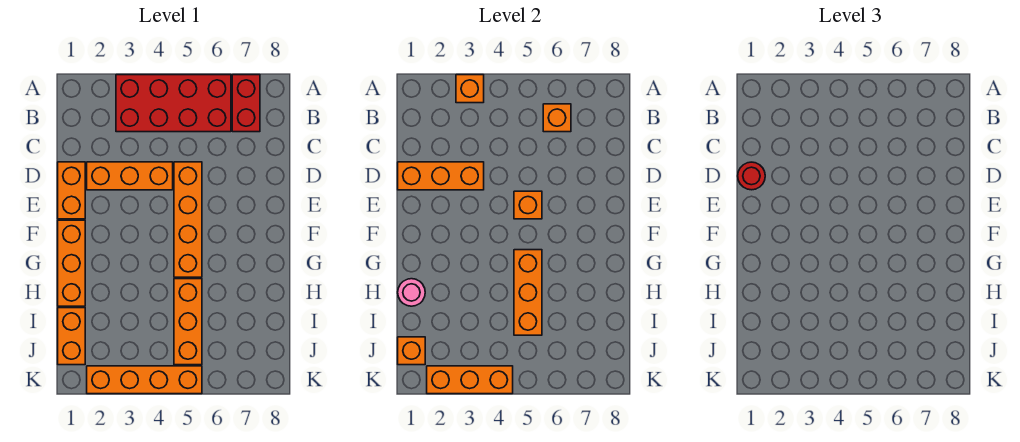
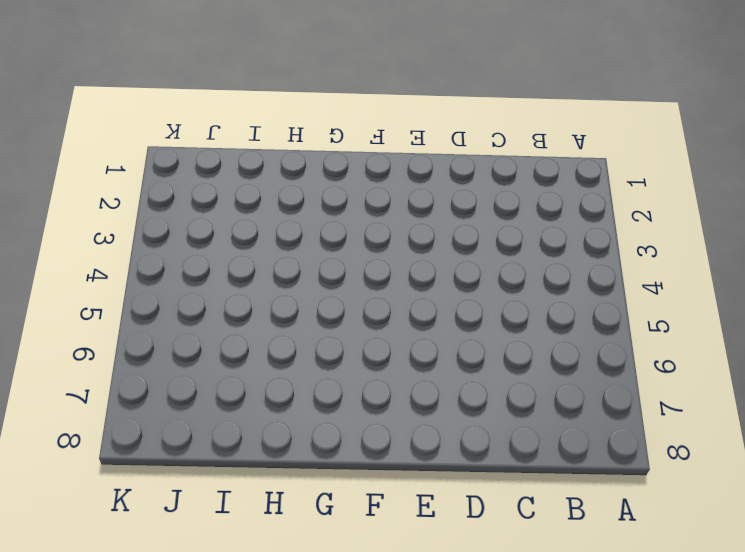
none -> red 2x4 brick [116,75,231,132]
none -> red 1x2 brick [232,75,260,132]
none -> orange 1x2 brick [58,162,85,219]

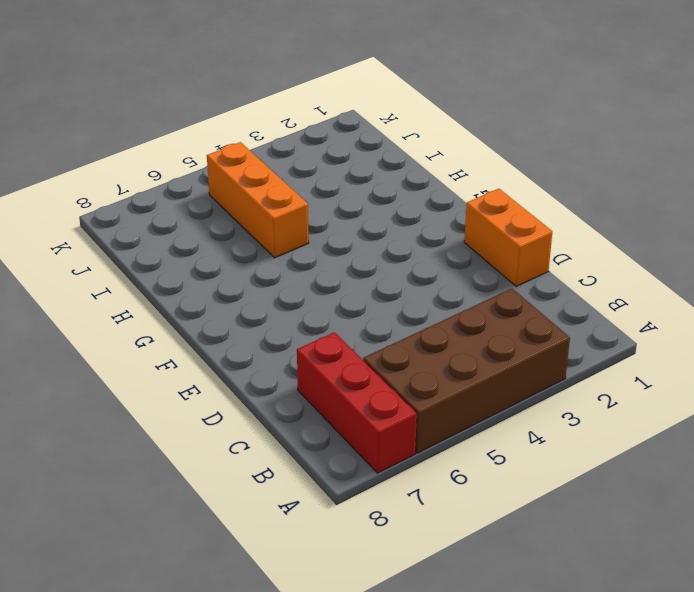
brown 2x4 brick [363,288,570,453] -> red 2x4 brick [116,75,231,132]
red 1x3 brick [297,332,417,473] -> red 1x2 brick [232,75,260,132]
none -> orange 1x3 brick [87,162,173,190]
none -> orange 1x4 brick [174,162,202,277]
none -> orange 1x3 brick [58,220,85,306]

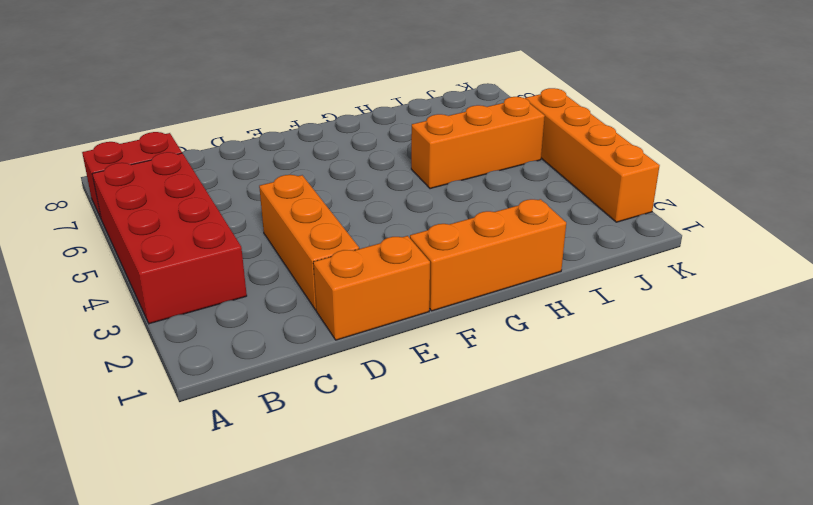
none -> orange 1x4 brick [174,162,202,277]
none -> orange 1x2 brick [58,308,85,365]
none -> orange 1x1 brick [456,75,484,103]

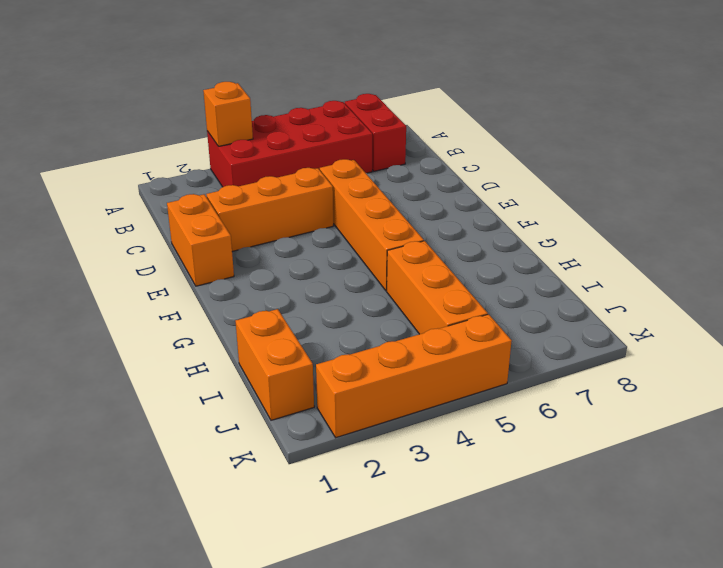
none -> orange 1x3 brick [58,220,85,306]
none -> orange 1x1 brick [543,104,571,132]
none -> orange 1x3 brick [398,162,484,190]

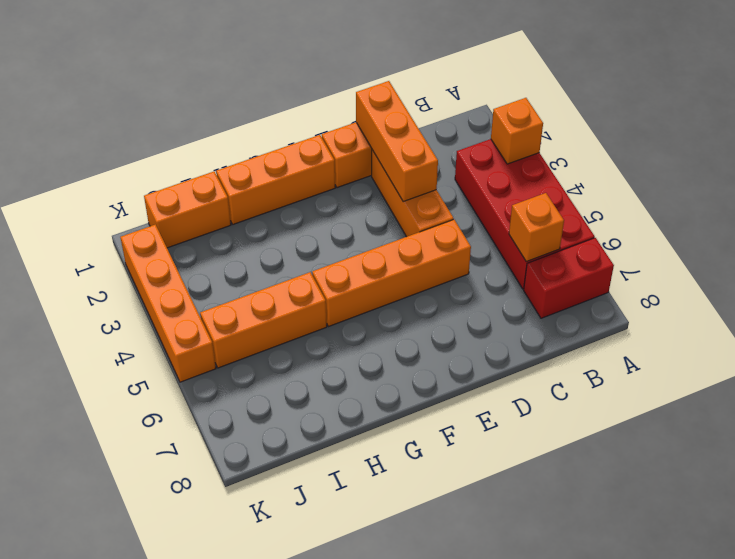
none -> orange 1x1 brick [514,191,542,219]
none -> orange 1x3 brick [514,250,542,335]
none -> pink 1x1 round brick [398,279,425,306]

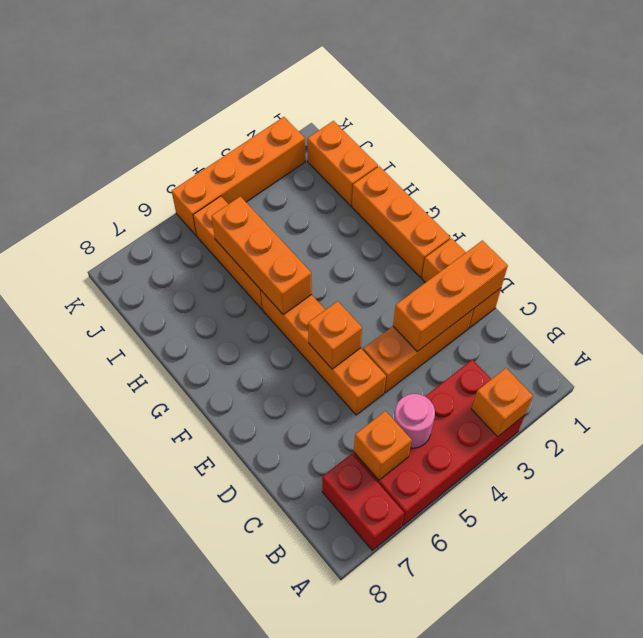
pink 1x1 round brick [394,394,435,448] -> pink 1x1 round brick moved to [398,279,425,306]
none -> orange 1x1 brick [398,337,425,365]
none -> orange 1x3 brick [427,366,513,394]
none -> red 1x1 round brick [738,162,765,190]

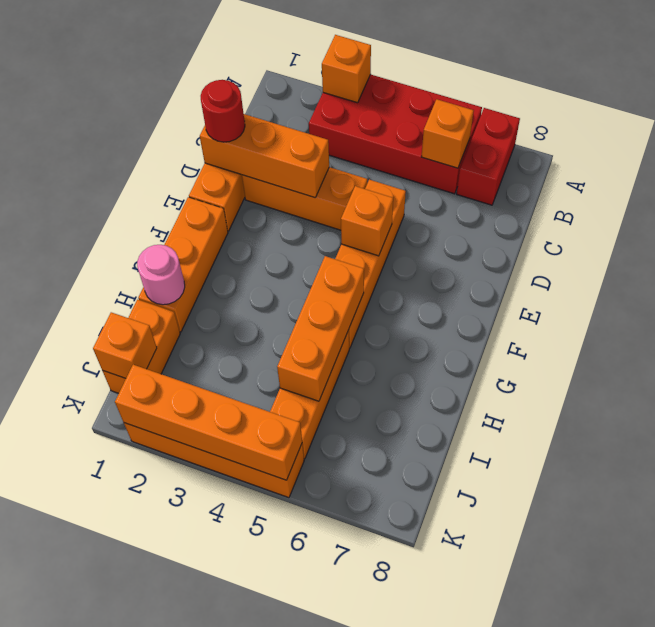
orange 1x4 brick [115,365,302,480] -> orange 1x3 brick [427,366,513,394]

